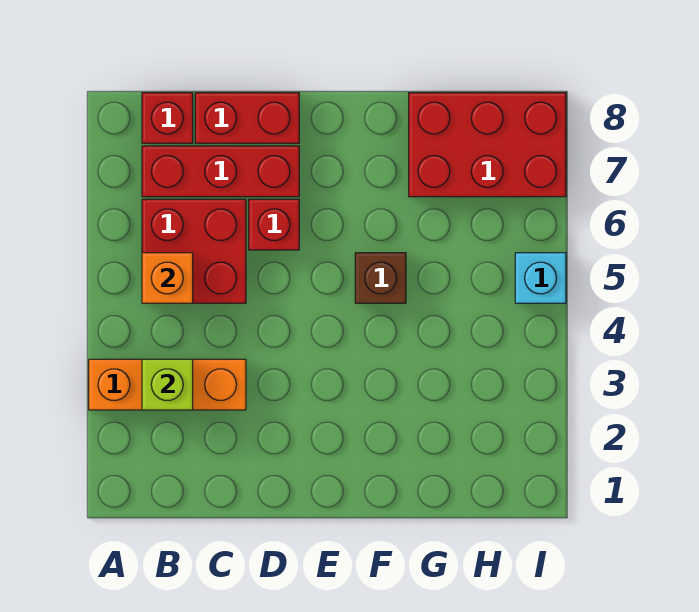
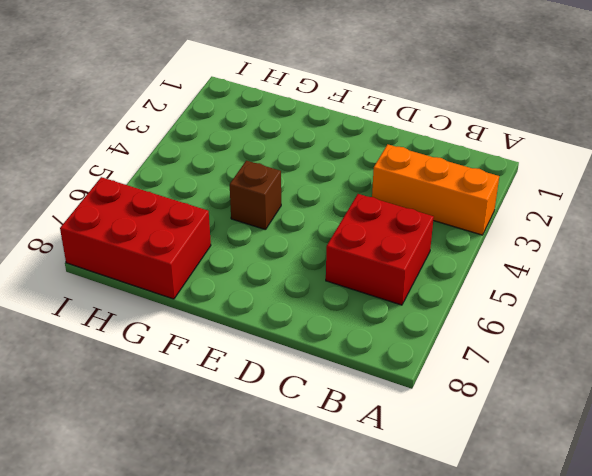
none -> red 1x3 brick [142,146,299,197]
none -> red 1x1 brick [142,93,193,143]

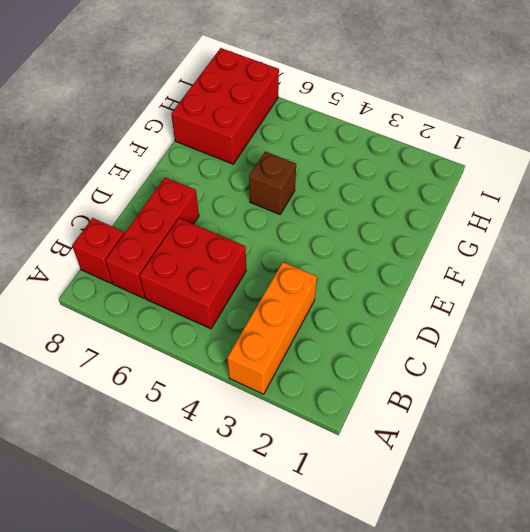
none -> red 1x2 brick [195,93,299,143]
none -> red 1x1 brick [249,199,299,250]

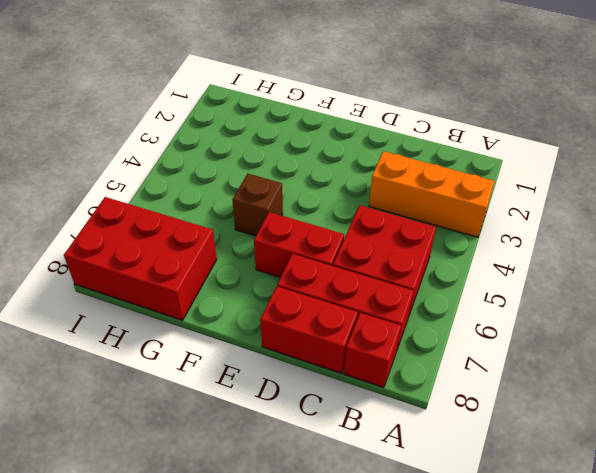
red 1x2 brick [254,212,344,277] -> red 1x1 brick [249,199,299,250]
none -> cyan 1x1 brick [515,253,566,303]
none -> lime 1x1 brick [142,359,193,410]

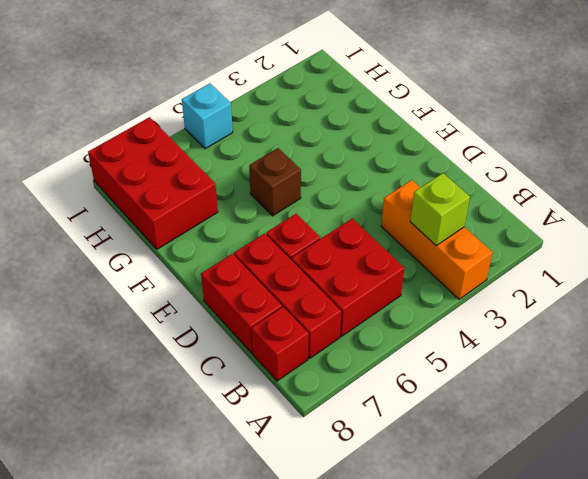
none -> orange 1x1 brick [142,253,193,303]

